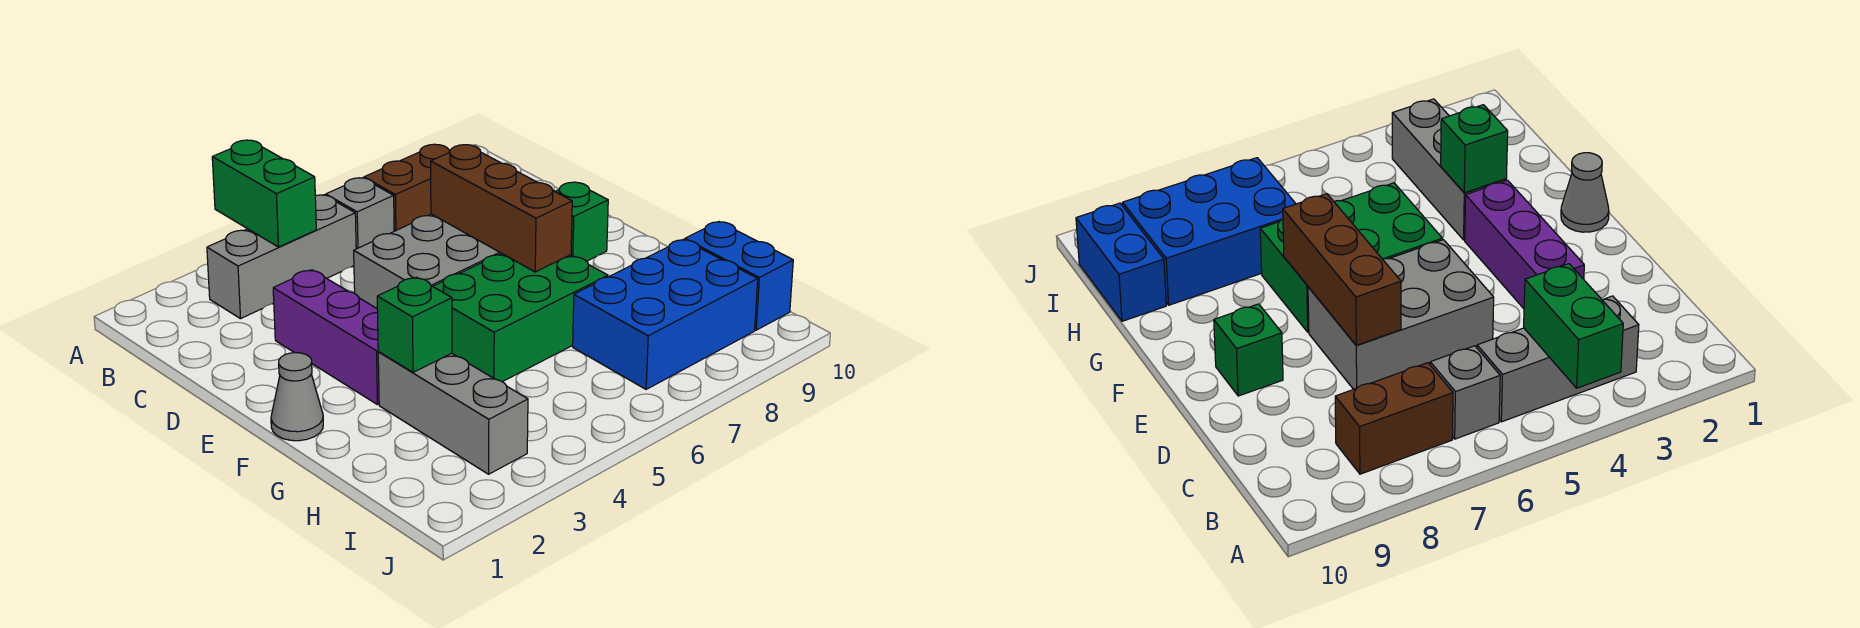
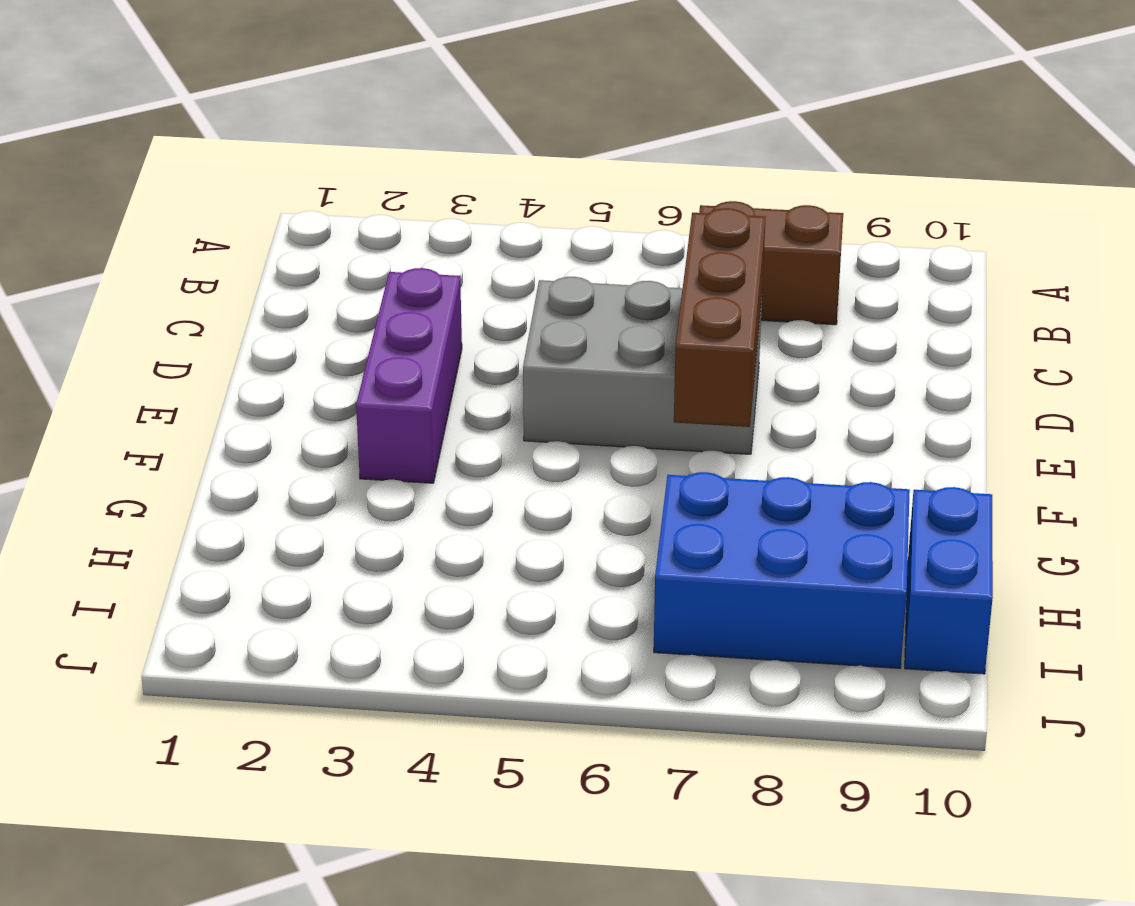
none -> grey 1x3 brick [207,195,356,319]
none -> grey 1x1 brick [326,178,394,249]
none -> green 1x1 brick [555,182,608,261]

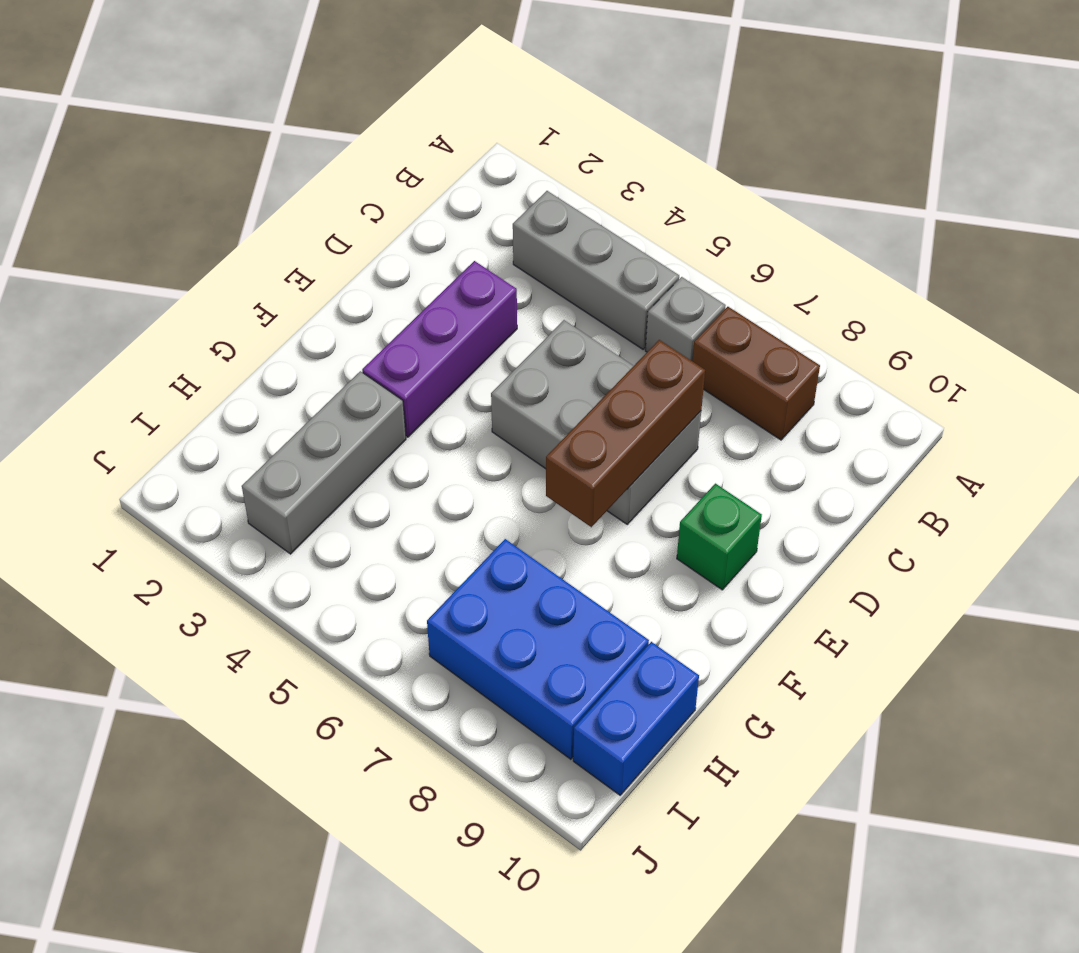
none -> grey 1x1 cone [271,353,323,441]
none -> green 2x3 brick [433,253,608,382]
none -> green 1x2 brick [212,140,316,247]

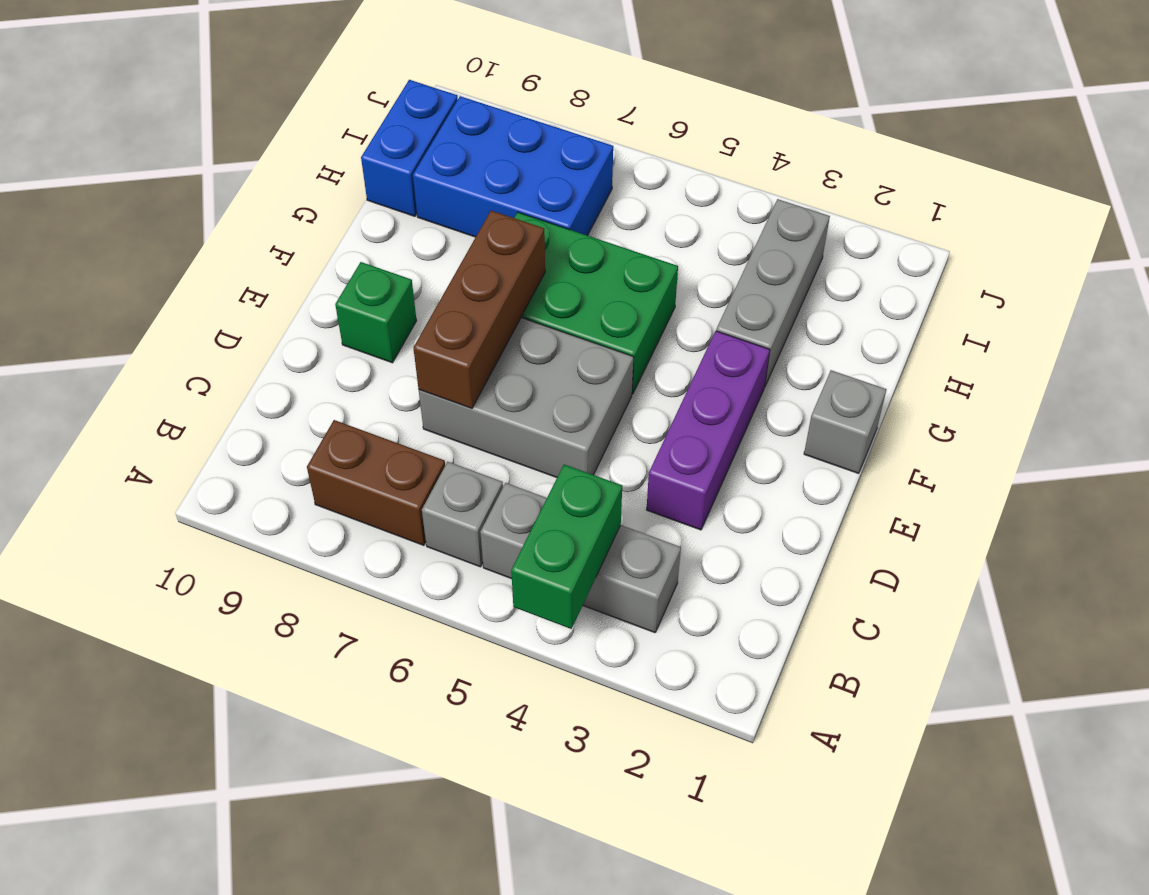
grey 1x1 brick [804,370,886,473] -> grey 1x1 cone [271,353,323,441]
none -> green 1x1 brick [377,277,452,372]

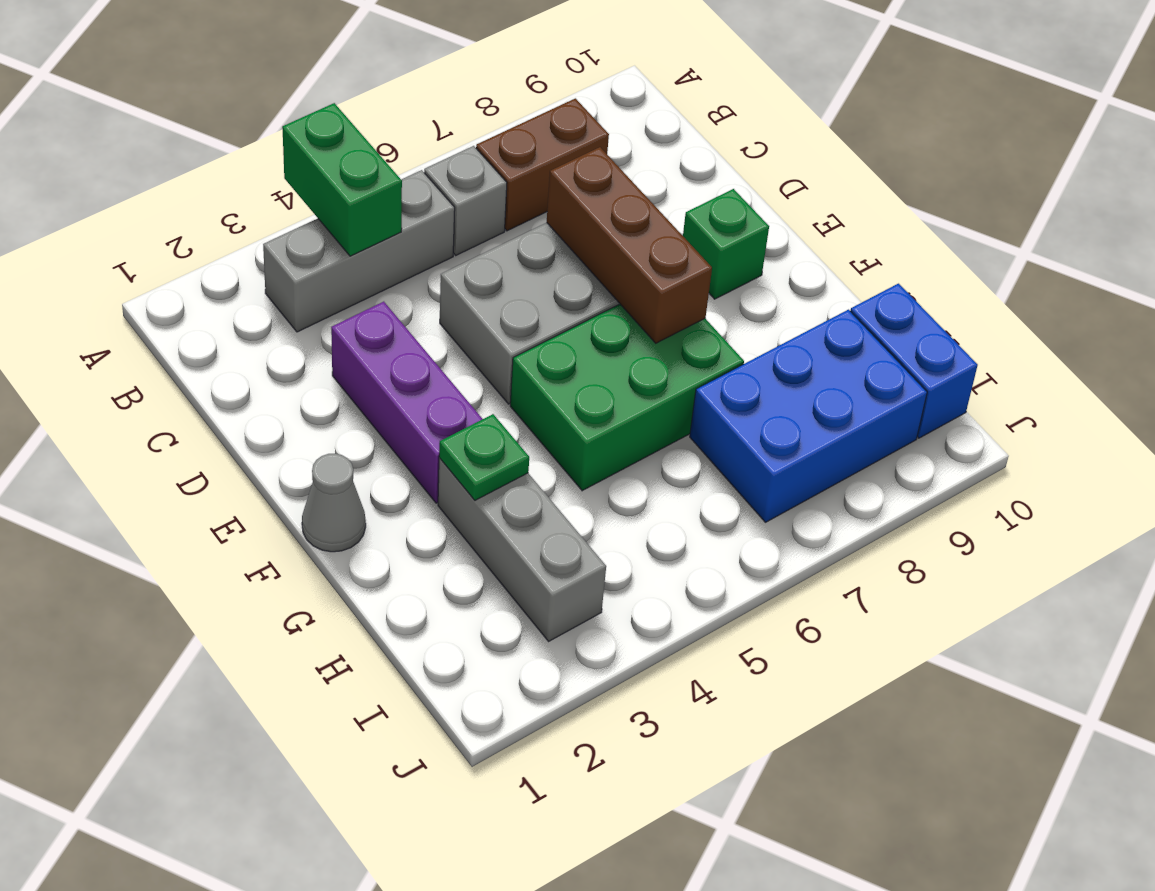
green 1x1 plate [439,414,529,500] -> green 1x1 brick [377,277,452,372]

